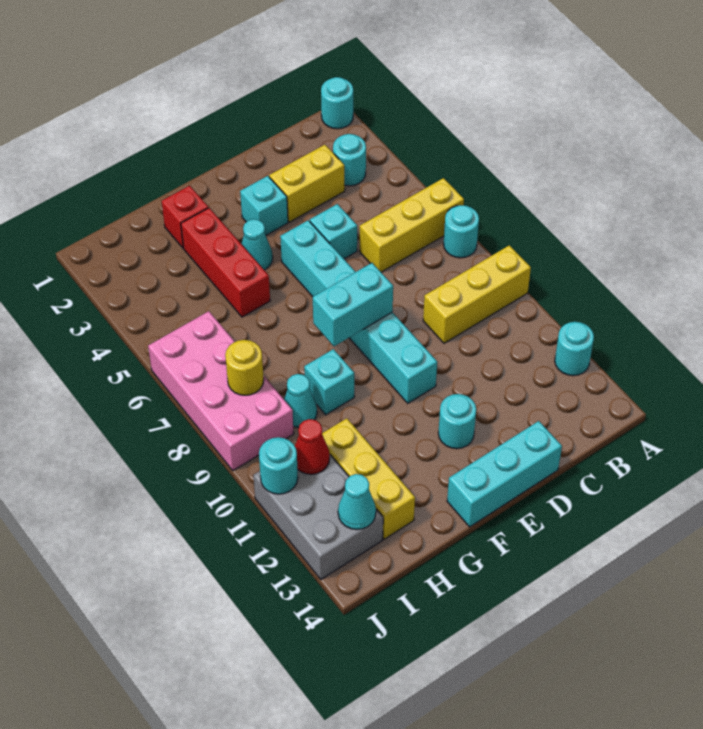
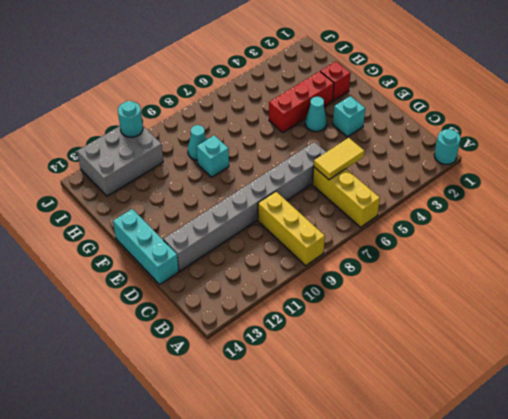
yellow 1x2 tile [314,138,364,180] -> none
grey 1x8 brick [163,142,326,271] -> none
none -> cyan 1x1 round brick [444,205,479,258]
none -> cyan 1x1 round brick [555,322,594,376]
none -> cyan 1x1 round brick [333,134,366,186]

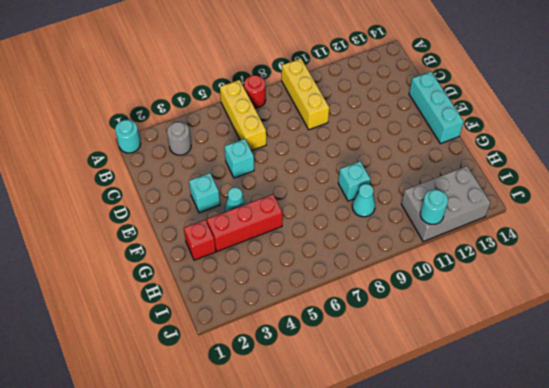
red 1x1 round brick [244,75,266,108] -> cyan 1x1 round brick [444,205,479,258]
grey 1x1 round brick [167,122,191,155] -> cyan 1x1 round brick [333,134,366,186]
none -> cyan 1x1 round brick [555,322,594,376]
none -> yellow 1x2 brick [269,145,345,222]
none -> cyan 1x6 brick [280,220,437,403]

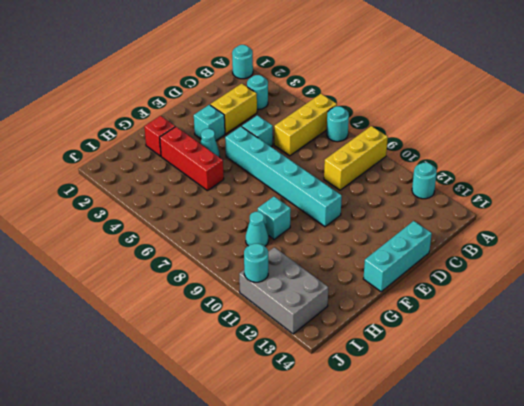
none -> cyan 1x1 round brick [438,394,476,449]
none -> yellow 1x3 brick [322,418,415,539]
none -> pink 2x4 brick [148,311,294,470]

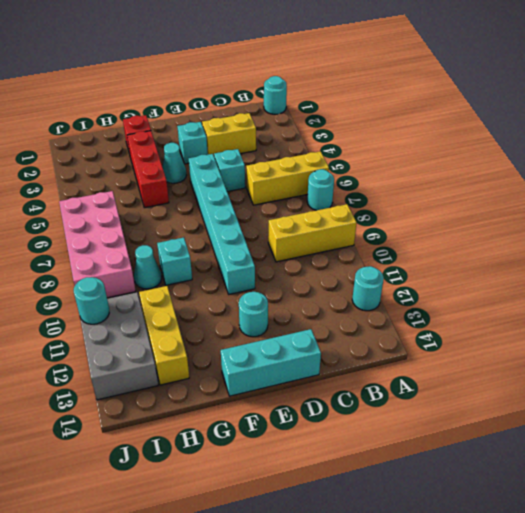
none -> cyan 1x1 round brick [333,134,366,186]
none -> cyan 1x2 brick [313,263,393,346]
none -> yellow 1x1 round brick [225,340,264,395]

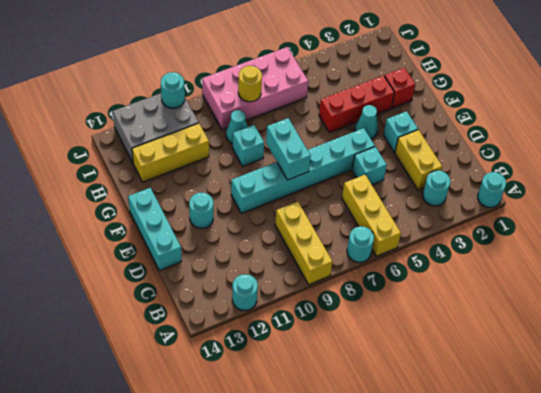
none -> red 1x1 cone [295,419,330,474]
none -> cyan 1x1 cone [338,474,376,530]

